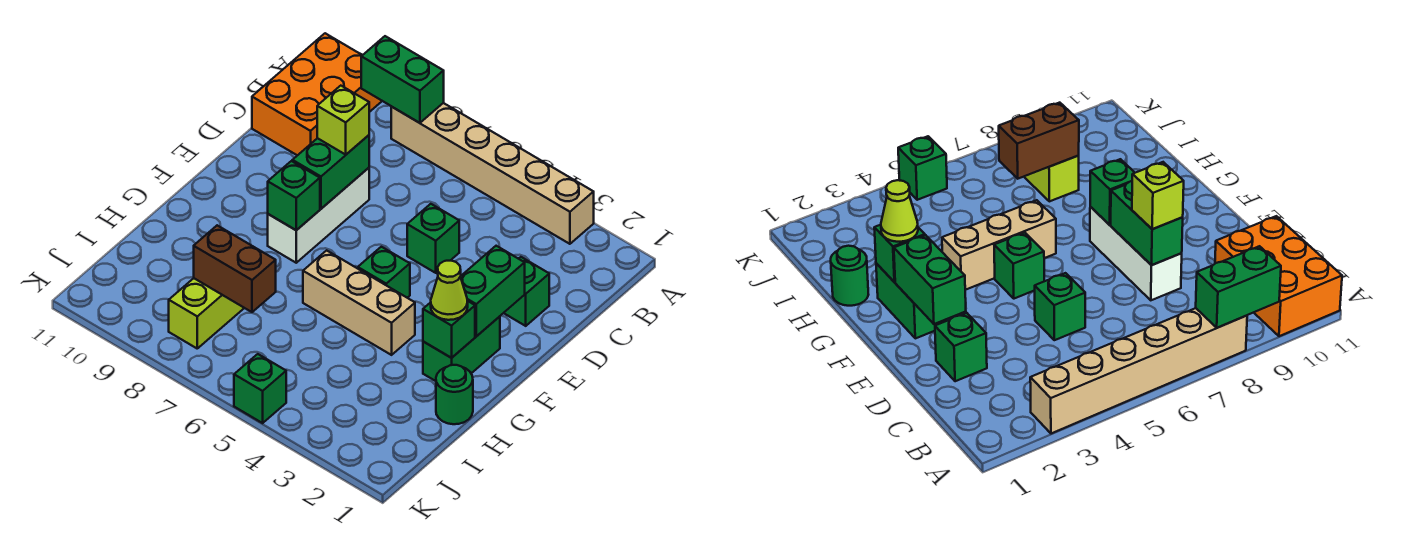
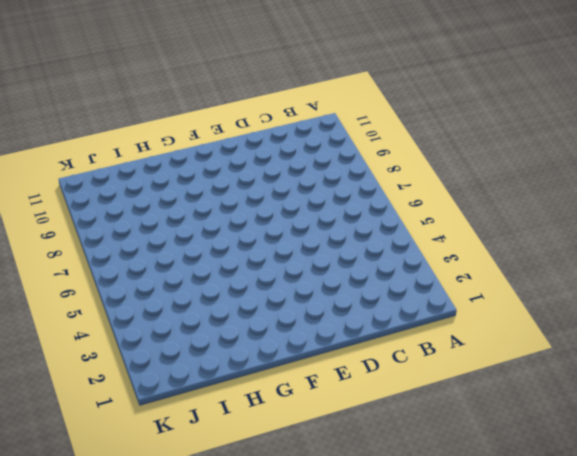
none -> tan 1x6 brick [391,103,594,244]
none -> orange 2x3 brick [252,33,382,155]
none -> green 1x1 brick [504,257,549,326]

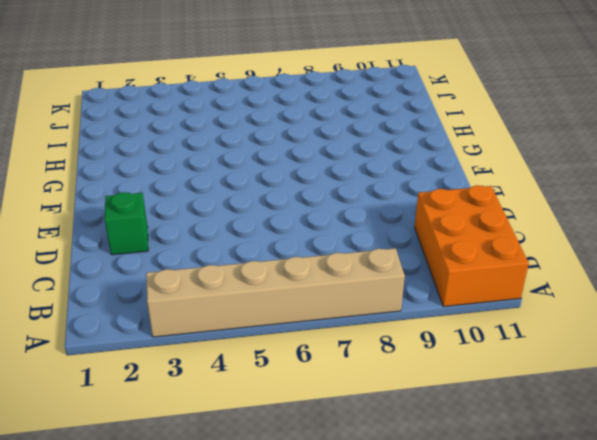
none -> green 1x1 brick [407,204,459,273]
none -> white 1x3 brick [268,168,369,263]
none -> green 1x2 brick [423,316,500,381]

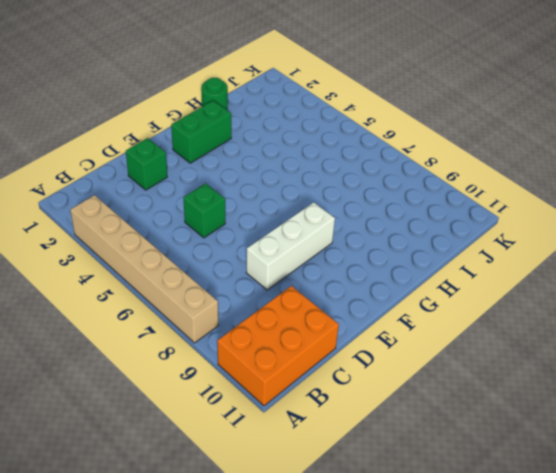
none -> green 1x1 brick [358,247,410,298]
none -> tan 1x3 brick [303,250,415,355]
none -> lime 1x2 brick [169,278,244,348]

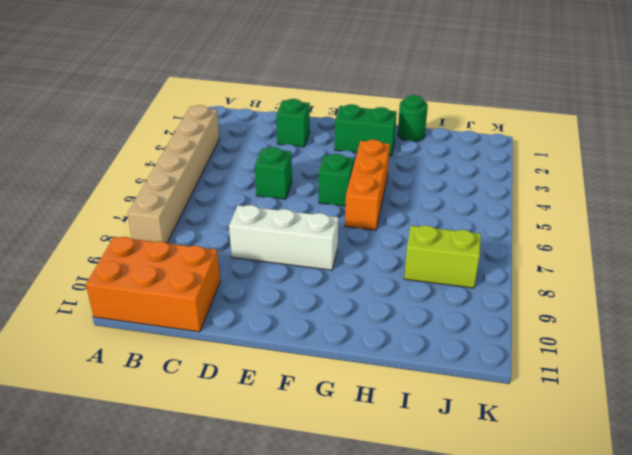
orange 1x3 brick [345,140,390,230] -> tan 1x3 brick [303,250,415,355]
none -> green 1x1 brick [234,354,286,423]
none -> green 1x2 brick [361,36,444,123]
none -> green 1x2 brick [292,135,369,209]

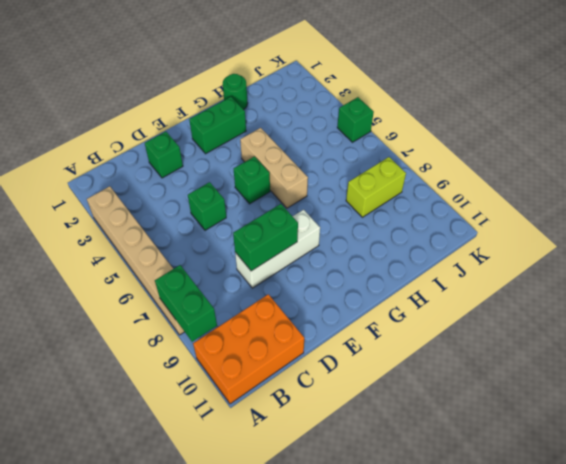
none -> green 1x2 brick [460,246,525,336]
none -> green 1x1 brick [268,161,320,230]
none -> green 1x1 brick [423,301,475,358]

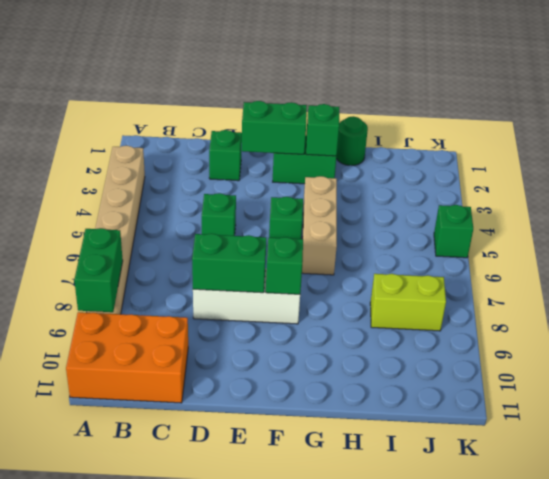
none -> brown 1x2 brick [194,225,276,312]
none -> lime 1x1 brick [317,86,369,155]
none -> lime 1x1 cone [431,260,468,320]

